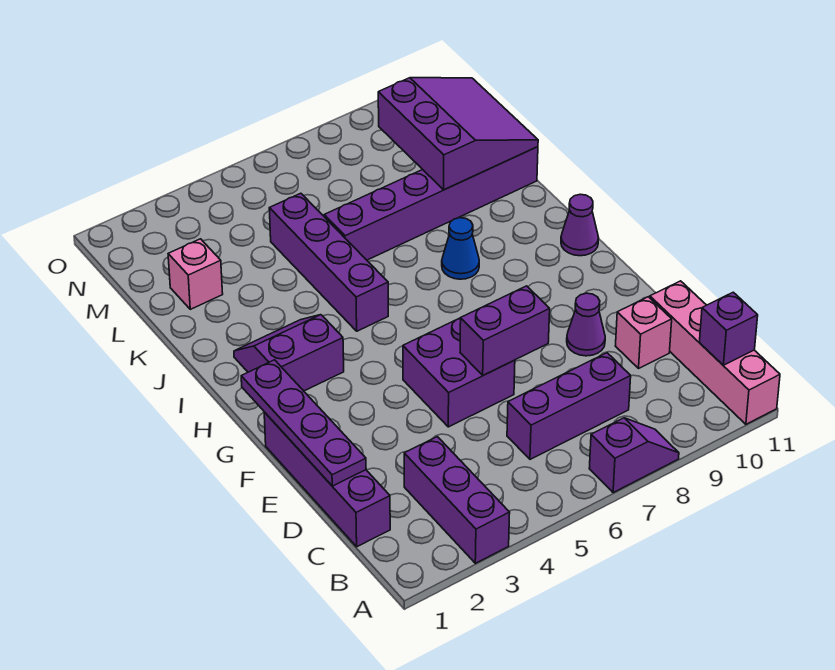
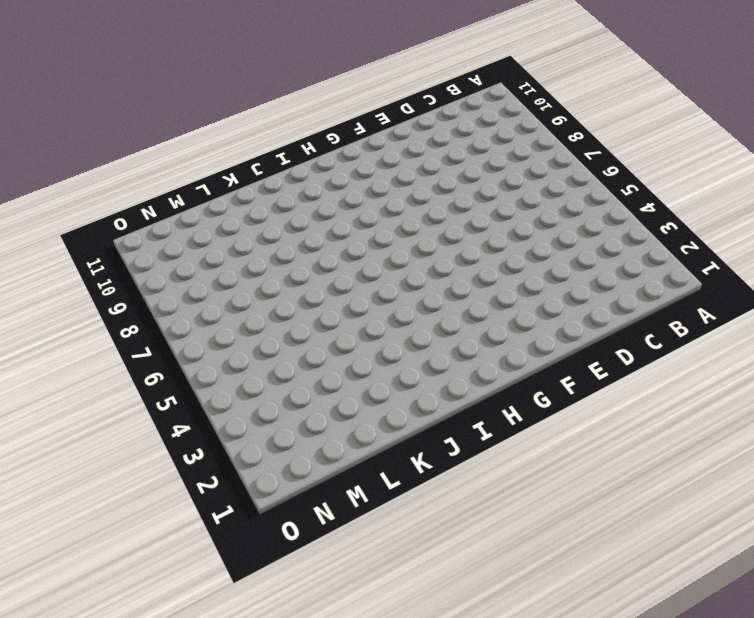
none -> purple 1x3 brick [404,437,510,563]
none -> purple 1x2 slope [589,418,679,493]
none -> pink 1x4 brick [650,281,780,424]

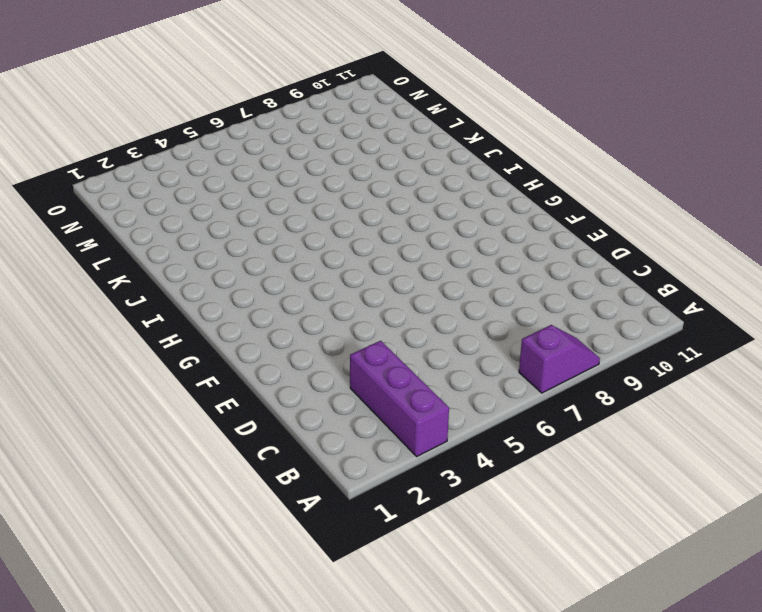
none -> pink 1x4 brick [650,281,780,424]
none -> purple 1x4 brick [264,412,390,547]
none -> purple 1x3 brick [507,353,631,459]

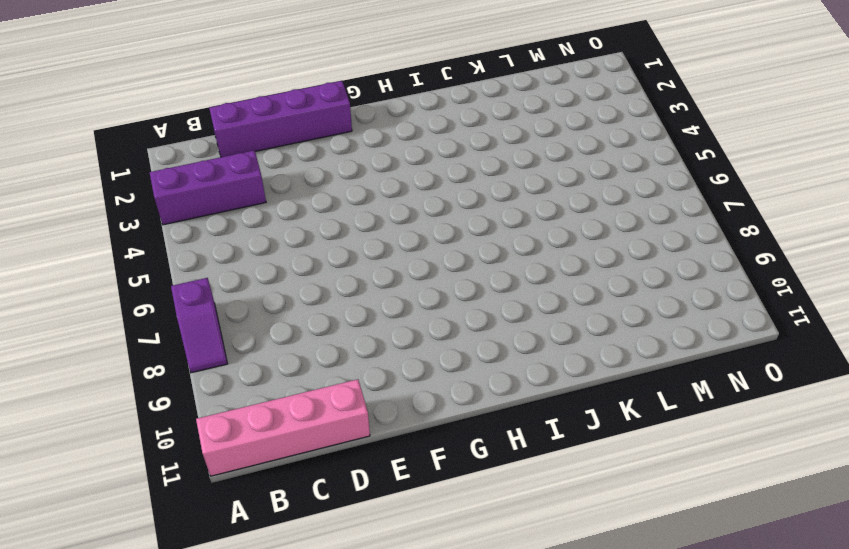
none -> purple 1x3 brick [507,353,631,459]
none -> pink 1x1 brick [616,297,672,368]
none -> purple 2x2 brick [403,318,515,427]

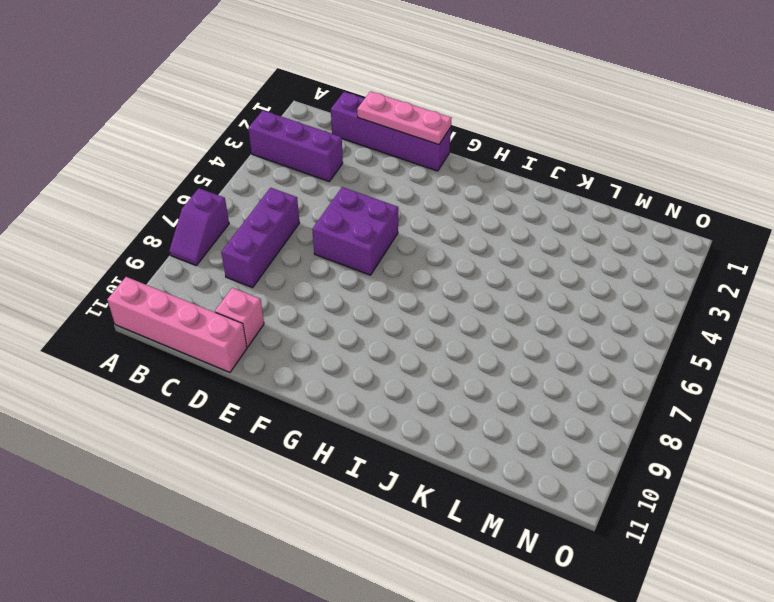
pink 1x3 plate [357,91,452,145] -> purple 1x4 plate [241,360,366,486]
none -> purple 1x1 cone [567,293,605,356]
none -> purple 2x2 slope [234,315,344,391]
none -> purple 1x1 cone [561,194,599,256]

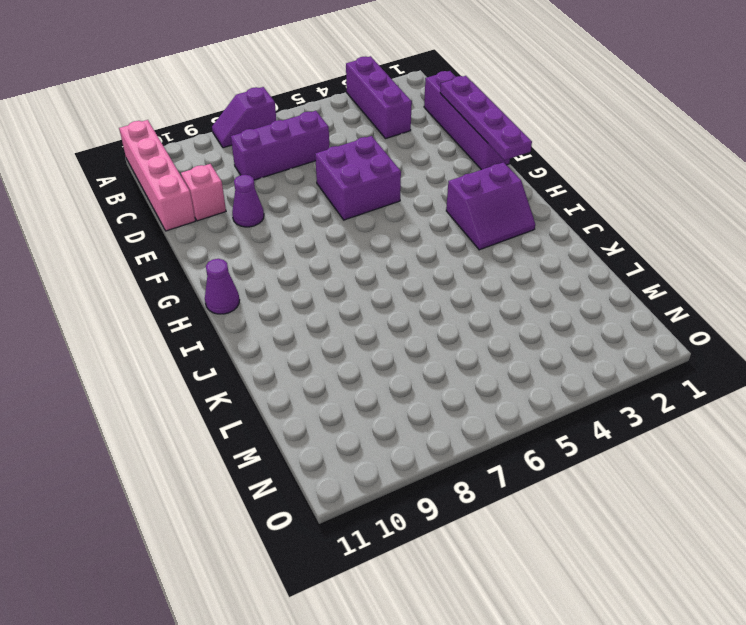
none -> purple 1x4 brick [269,193,388,331]
none -> blue 1x1 cone [442,218,479,279]
none -> purple 1x6 brick [324,147,538,260]

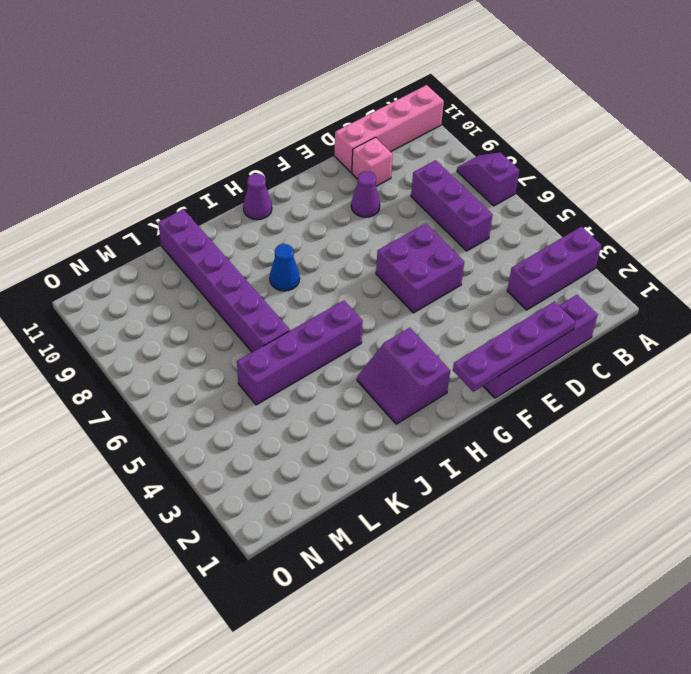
none -> pink 1x1 brick [168,239,223,309]
none -> purple 1x1 brick [699,292,758,365]
none -> purple 1x2 brick [460,286,550,375]

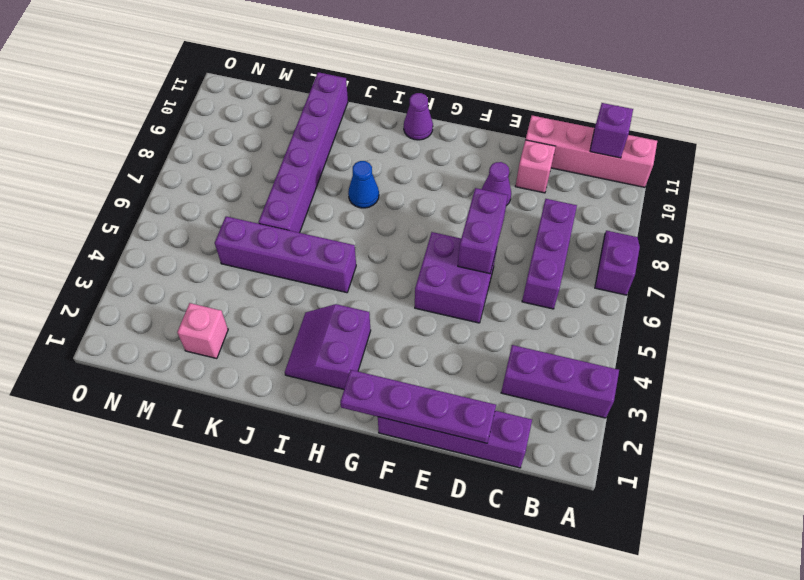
none -> purple 3x3 slope [378,78,538,190]

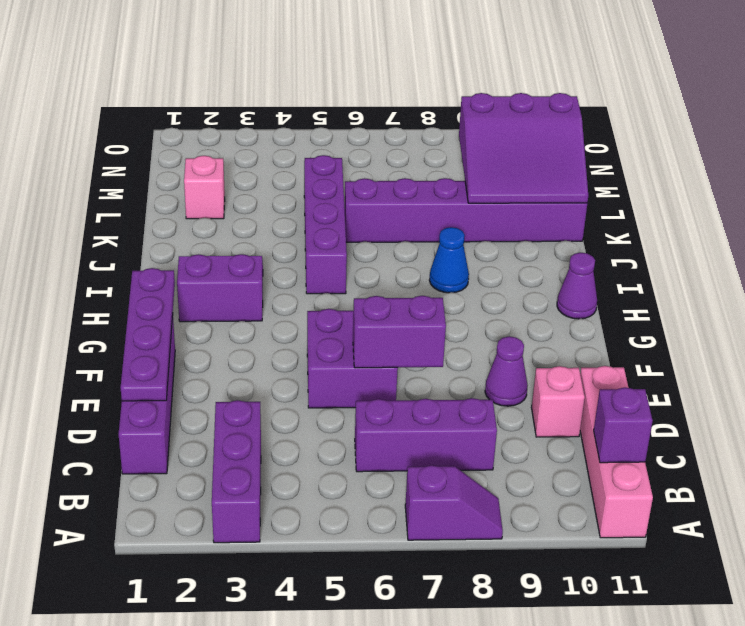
purple 3x3 slope [459,93,588,203] -> purple 3x3 slope turned to [378,78,538,190]

